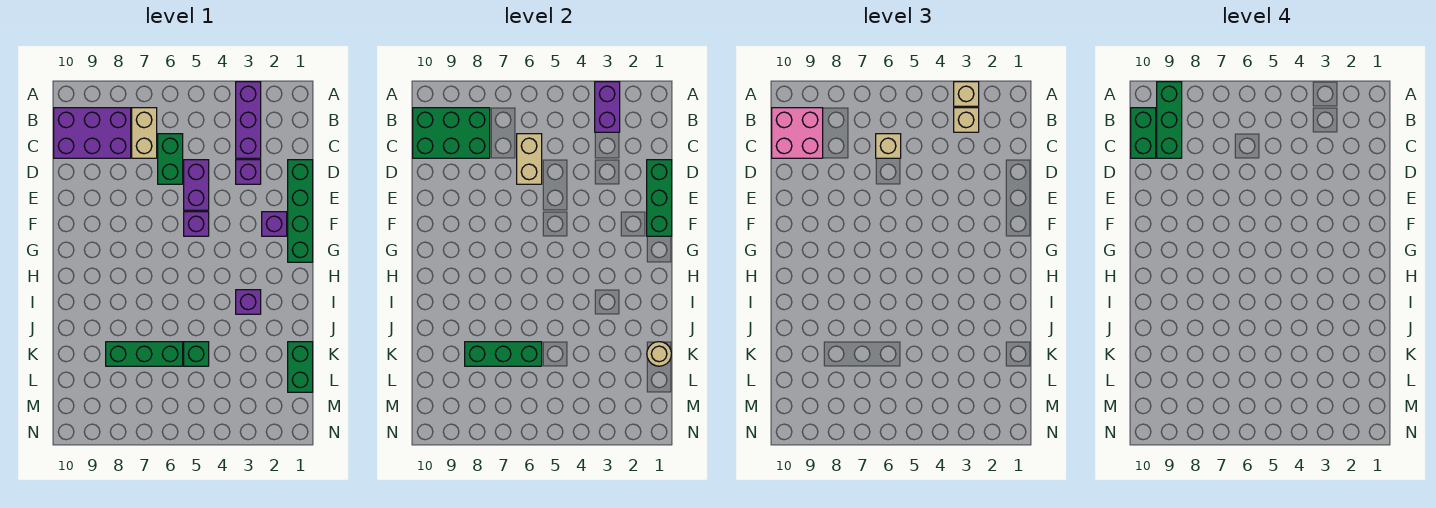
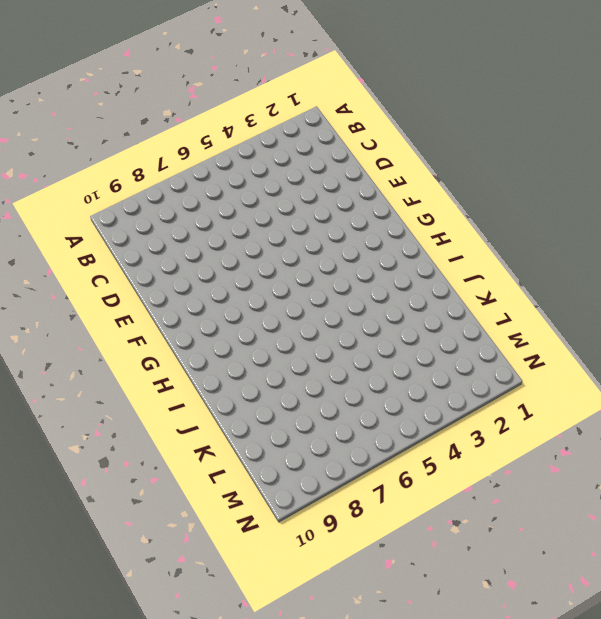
none -> purple 1x3 brick [236,82,261,158]
none -> tan 1x2 brick [132,108,157,158]
none -> purple 2x3 brick [54,108,131,158]

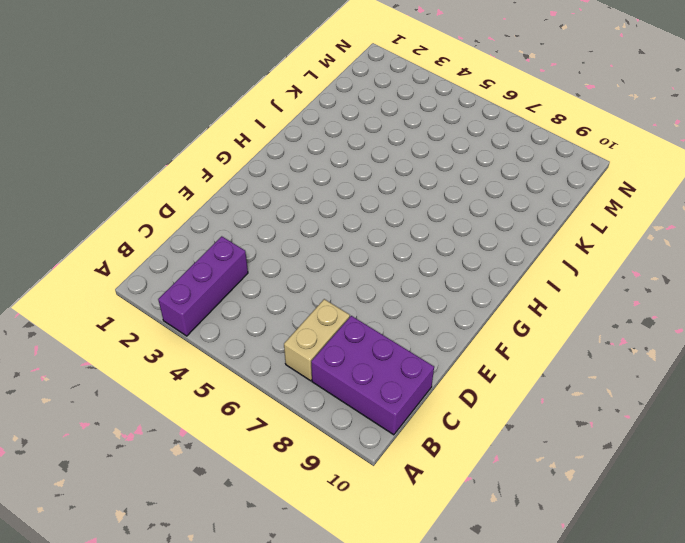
none -> green 1x2 brick [158,134,183,184]
none -> green 1x4 brick [288,160,313,262]
none -> purple 1x1 brick [236,160,261,184]

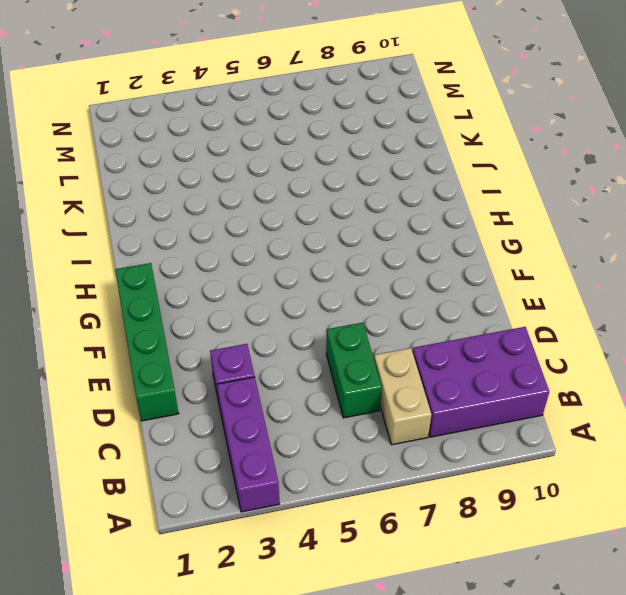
none -> purple 1x2 brick [184,160,209,210]
none -> purple 1x1 brick [262,212,287,236]
none -> purple 1x1 brick [184,212,209,236]

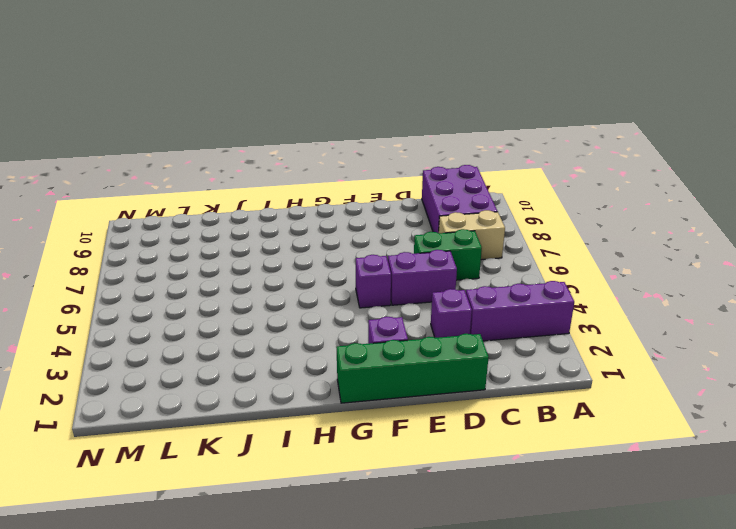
none -> purple 1x1 brick [236,290,261,314]
none -> green 1x2 brick [288,342,313,392]
none -> green 1x1 brick [184,342,209,366]

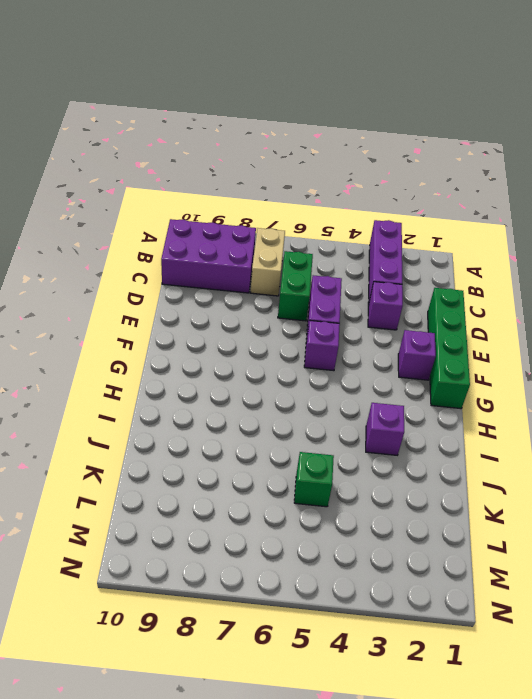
none -> green 1x2 brick [288,342,313,392]
none -> green 1x3 brick [106,342,183,366]
none -> purple 1x2 brick [595,82,620,132]

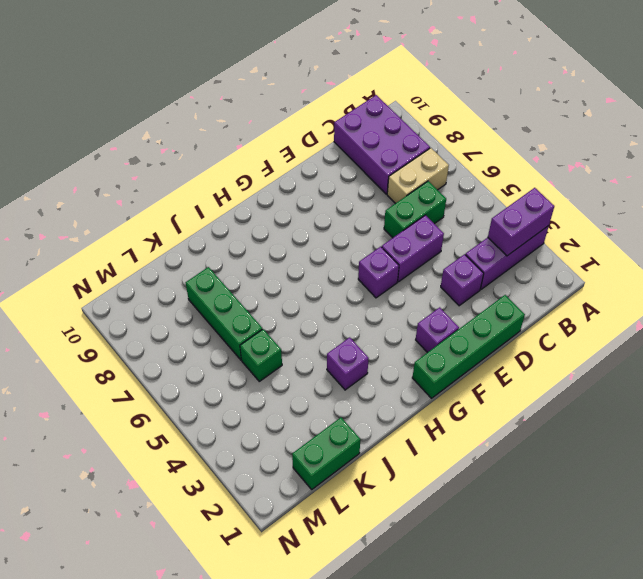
none -> green 2x3 brick [413,108,490,158]
none -> tan 1x2 brick [517,134,542,184]
none -> green 1x3 brick [647,160,672,236]

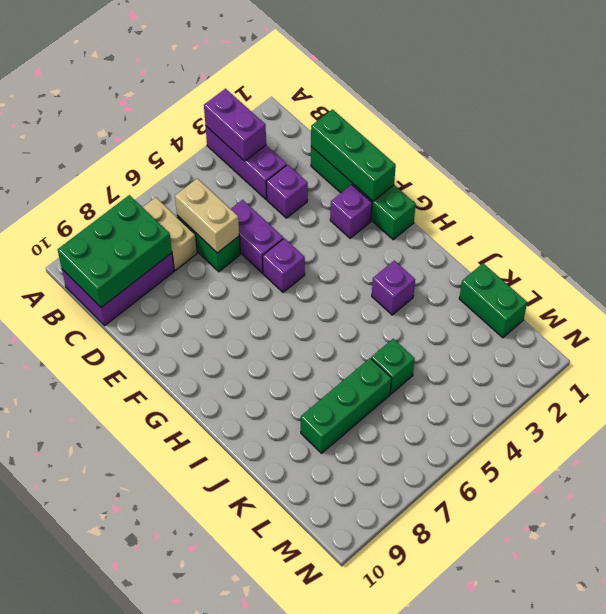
none -> tan 1x1 round brick [647,342,671,366]
none -> green 1x3 brick [465,342,542,366]
none -> tan 1x1 brick [954,82,979,106]

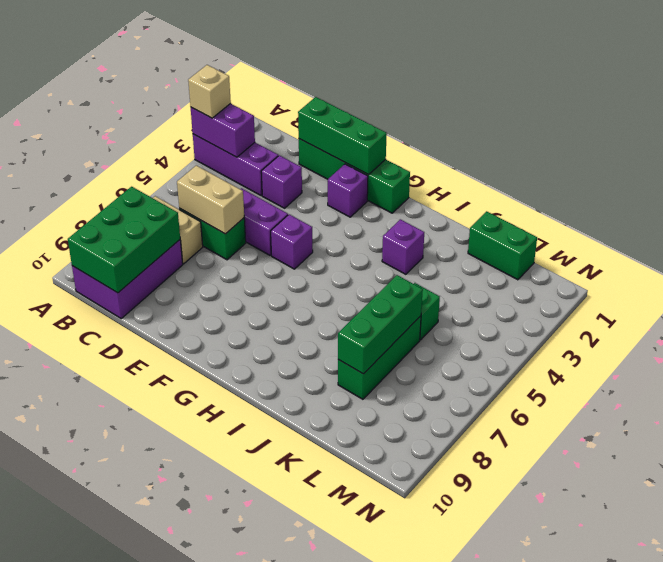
none -> tan 1x1 round brick [647,342,671,366]
none -> tan 1x1 brick [954,108,979,132]
none -> pink 2x2 brick [772,108,823,158]

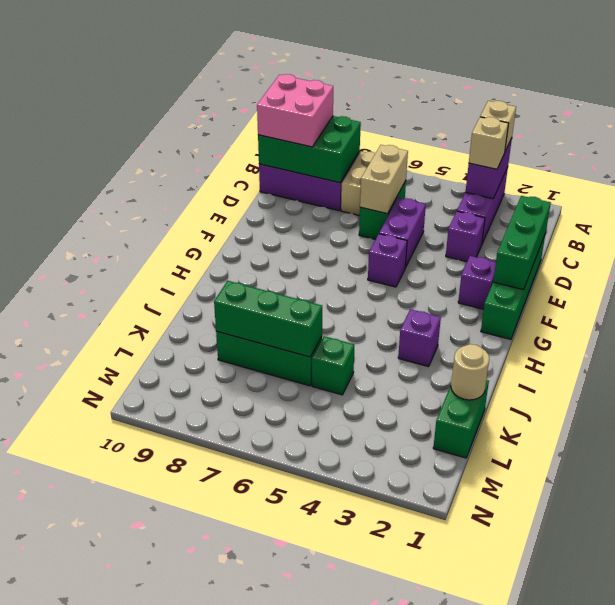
none -> tan 1x1 brick [876,134,901,158]
none -> green 1x3 brick [1157,82,1182,158]
none -> green 1x2 brick [1131,108,1156,158]

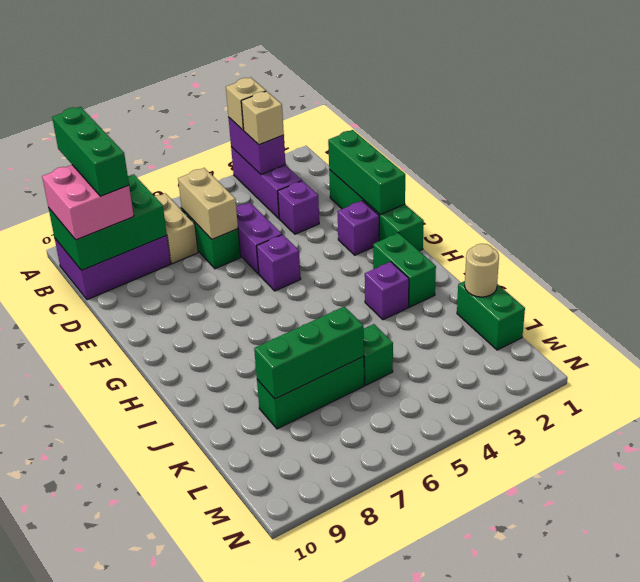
green 1x2 brick [373,233,436,307] -> green 1x2 brick moved to [1131,108,1156,158]
none -> tan 1x1 brick [876,134,901,158]

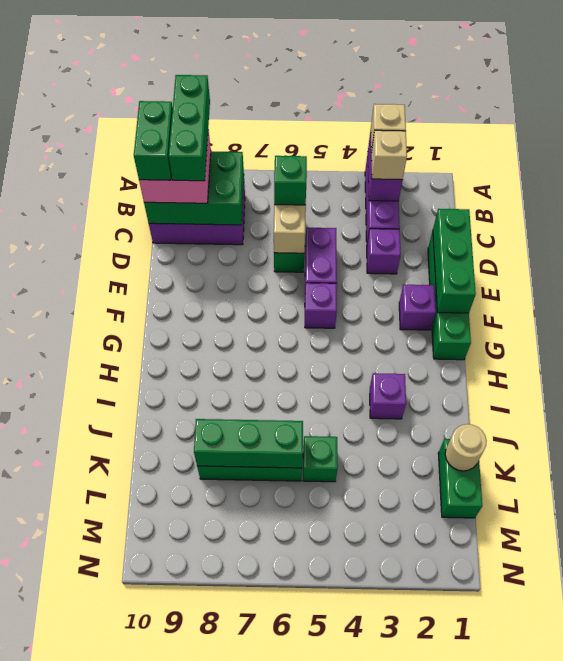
green 1x1 brick [274,156,307,205] -> tan 1x1 brick [876,134,901,158]
none -> tan 1x2 brick [132,108,157,158]

